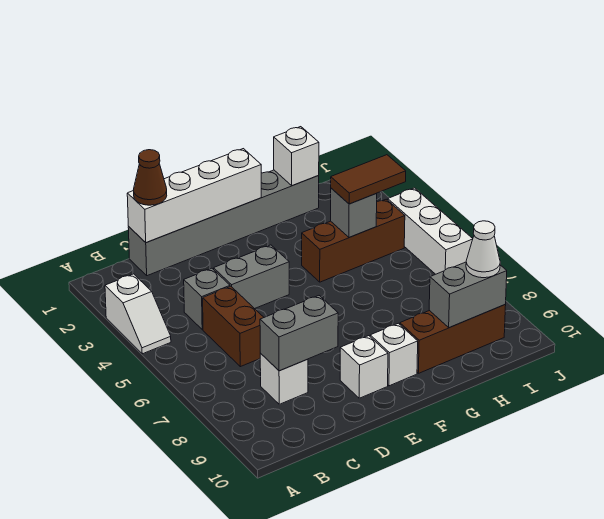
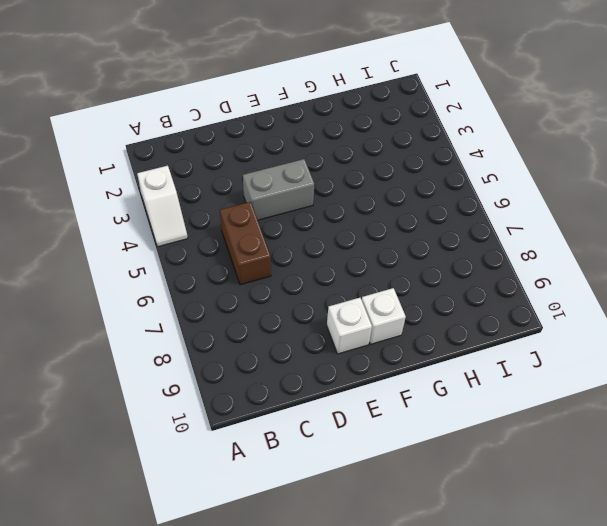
none -> grey 1x6 brick [128,170,319,276]
none -> grey 1x1 brick [184,268,230,330]
none -> white 1x1 brick [260,353,308,404]

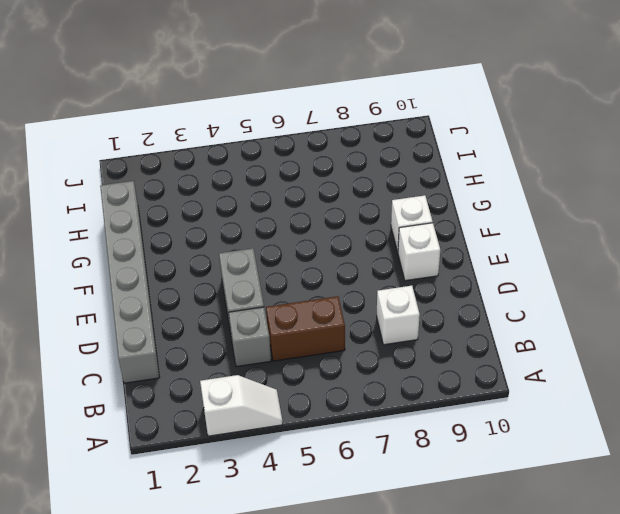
none -> brown 1x3 brick [302,199,405,282]
none -> brown 1x3 brick [400,305,506,373]
none -> white 1x3 brick [388,188,473,274]

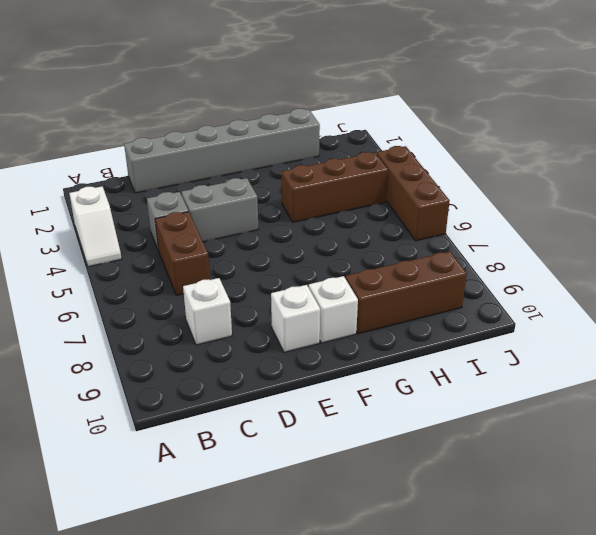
brown 1x3 brick [377,146,450,241] -> white 1x3 brick [388,188,473,274]
none -> white 1x4 brick [127,149,261,243]
none -> grey 1x2 brick [260,296,338,371]
none -> white 1x1 brick [274,127,319,186]

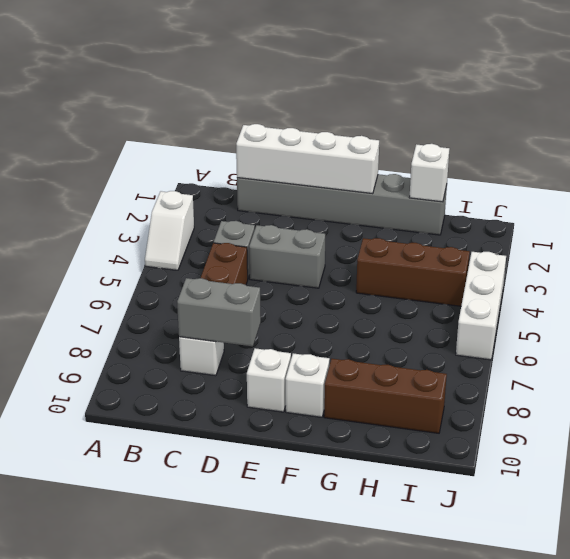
none -> grey 1x1 brick [331,188,377,237]
none -> grey 1x2 brick [429,262,507,328]
none -> brown 1x1 cone [134,150,167,205]

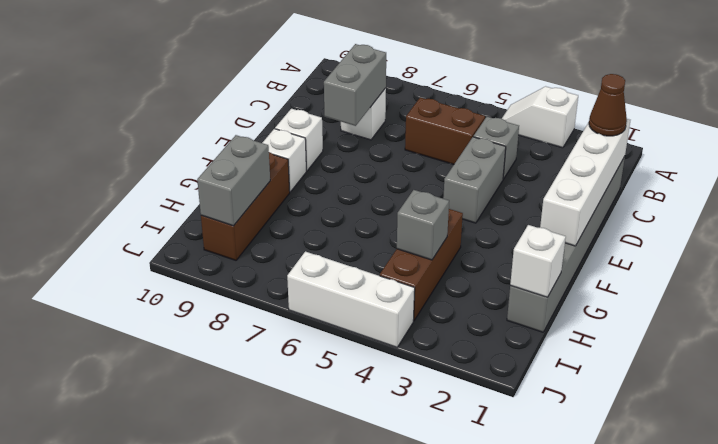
none -> brown 1x2 tile [331,155,406,204]
none -> white 1x1 cone [466,221,500,278]

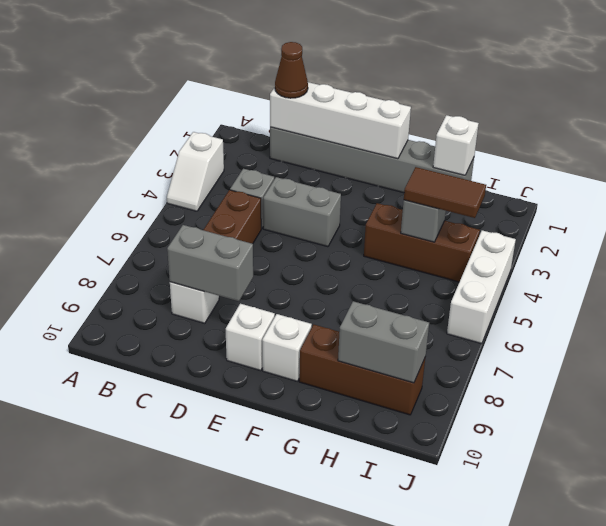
none -> white 1x1 cone [466,221,500,278]

